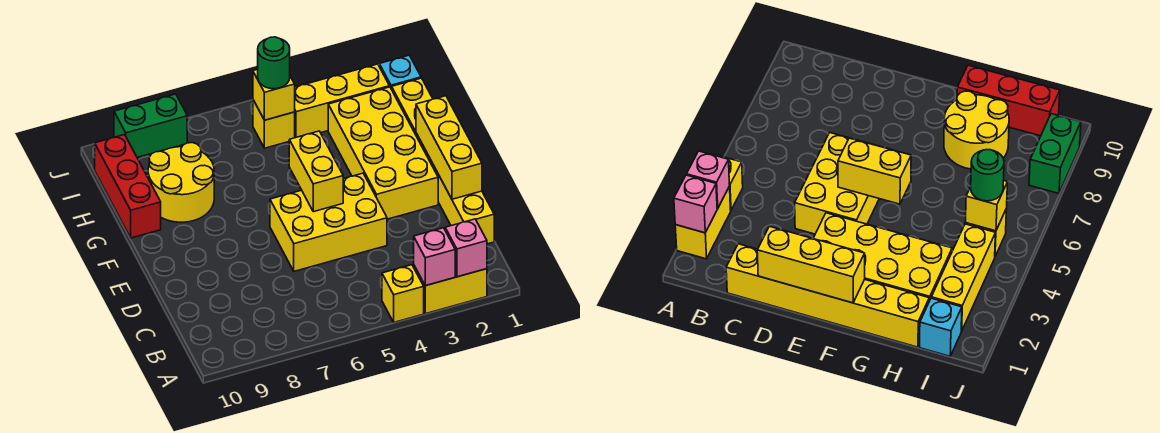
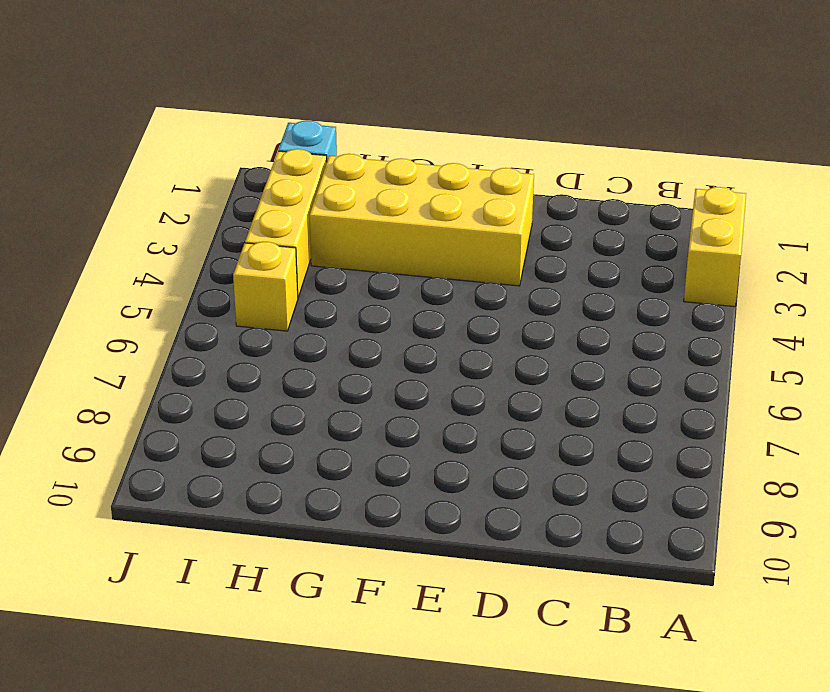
none -> yellow 1x1 brick [382,265,424,322]
none -> yellow 1x6 brick [392,78,494,244]
none -> yellow 2x3 brick [270,173,387,271]

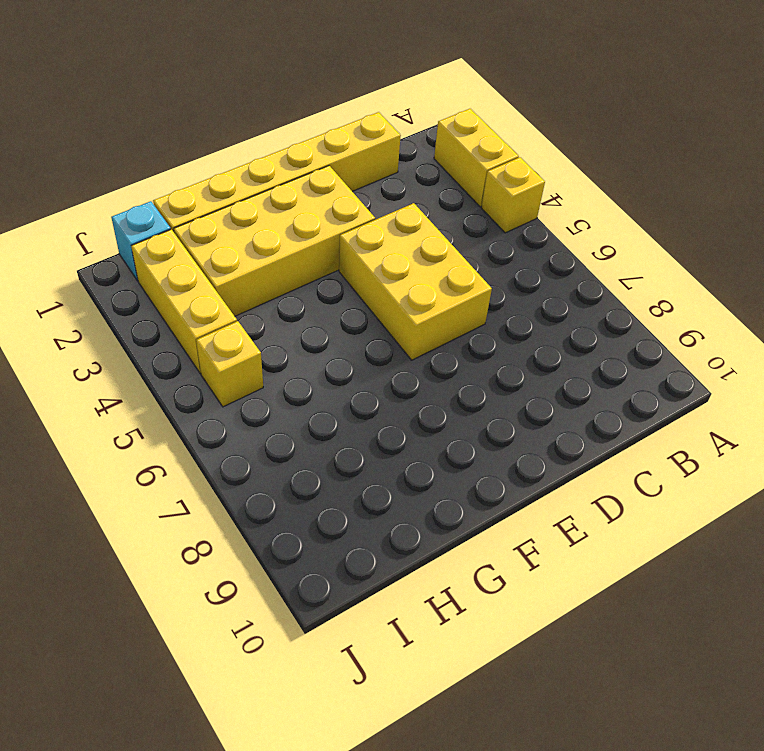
none -> yellow 2x2 round brick [148,143,214,222]
none -> red 1x3 brick [95,135,161,238]
none -> green 1x2 brick [114,94,187,157]

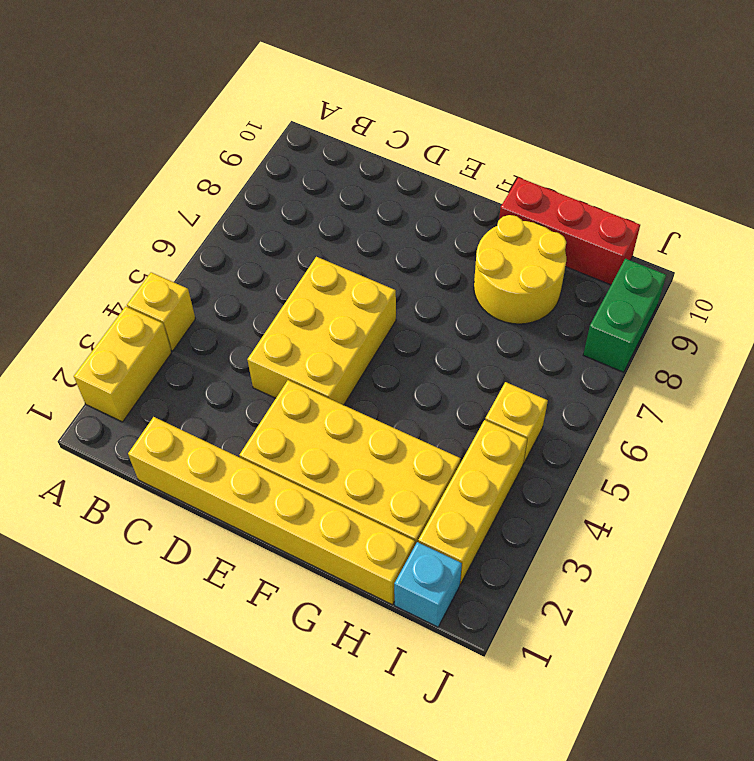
none -> pink 1x1 brick [445,219,487,277]
none -> pink 1x1 brick [414,228,455,286]
none -> yellow 1x3 brick [416,96,482,199]

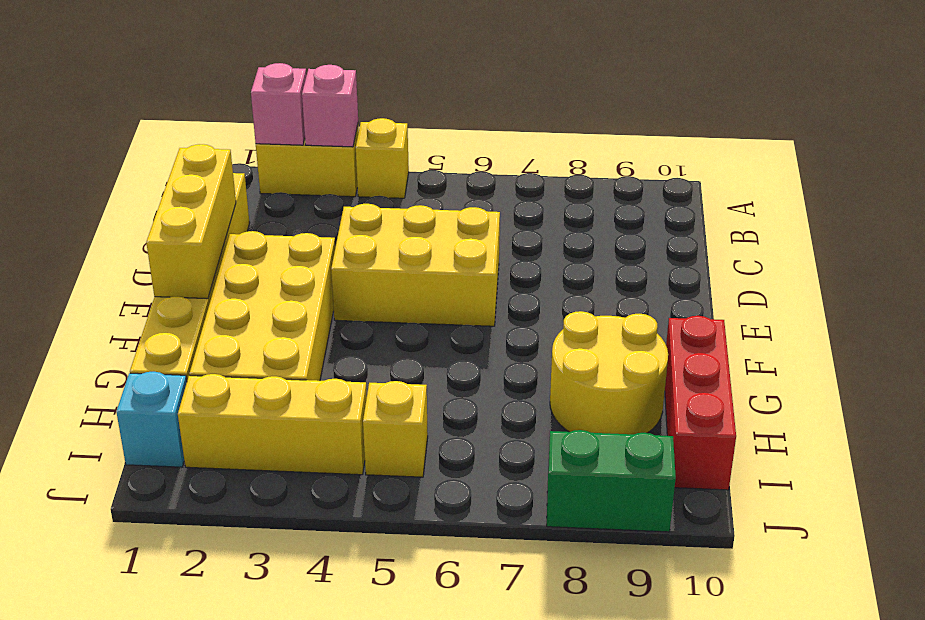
none -> yellow 1x2 brick [289,131,343,212]
none -> yellow 1x1 brick [253,69,295,120]
none -> green 1x1 round brick [258,37,290,89]

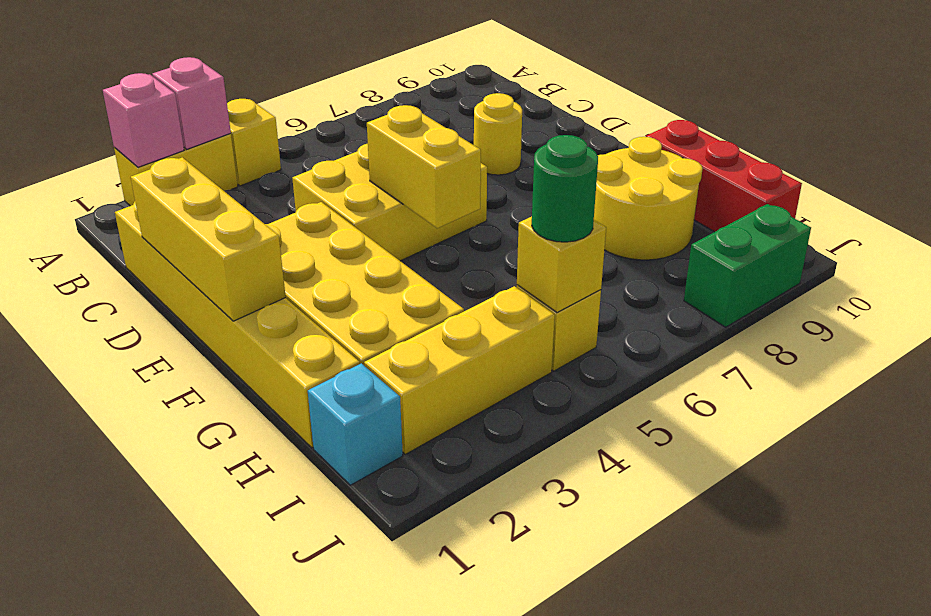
yellow 1x1 round brick [474,93,522,175] -> none

